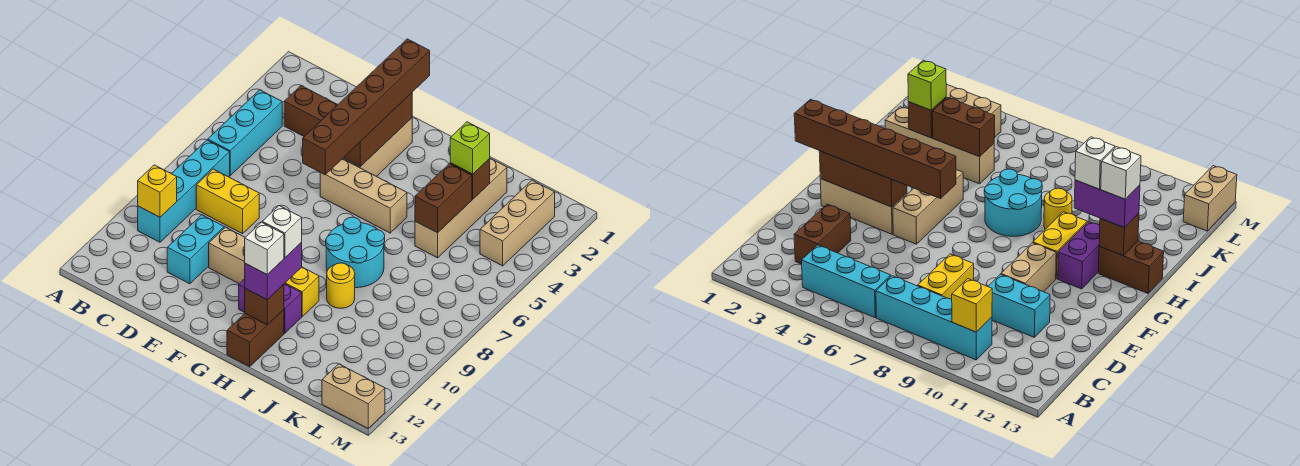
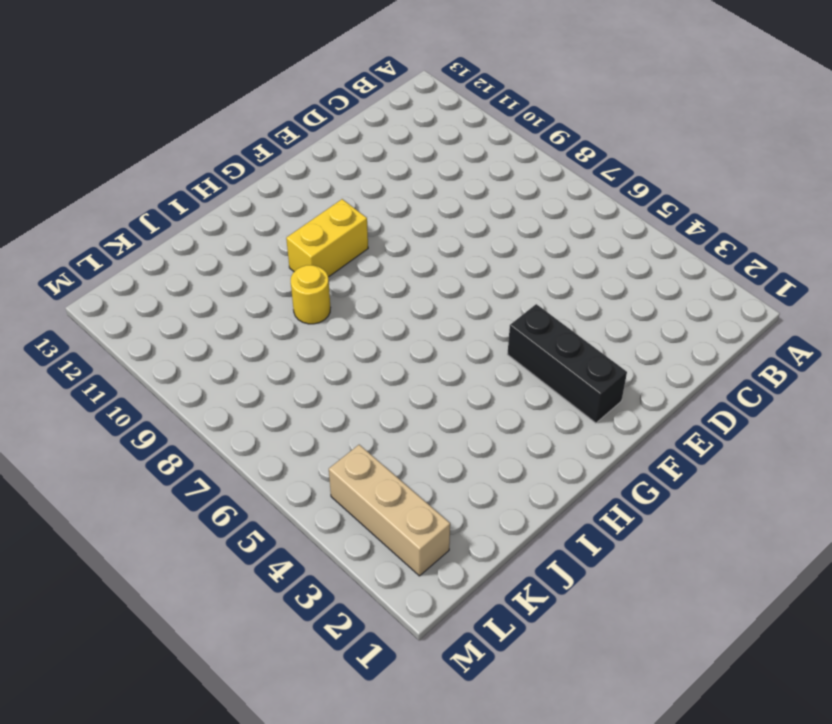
black 1x3 brick [507,304,627,423] -> tan 1x3 brick [343,118,412,176]
none -> cyan 1x3 brick [208,90,282,175]
none -> cyan 1x4 brick [138,140,230,242]
none -> brown 1x2 brick [284,86,338,136]

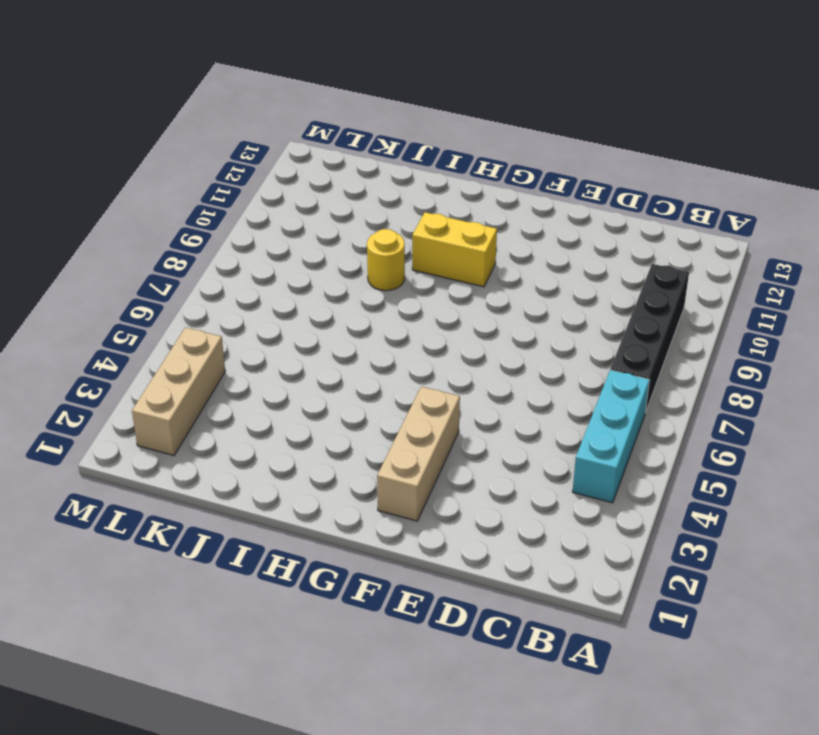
black 1x4 brick [611,264,689,413] -> cyan 1x4 brick [138,140,230,242]
none -> brown 1x2 brick [284,86,338,136]
none -> yellow 1x2 brick [196,169,259,234]
none -> cyan 1x2 brick [167,215,224,284]

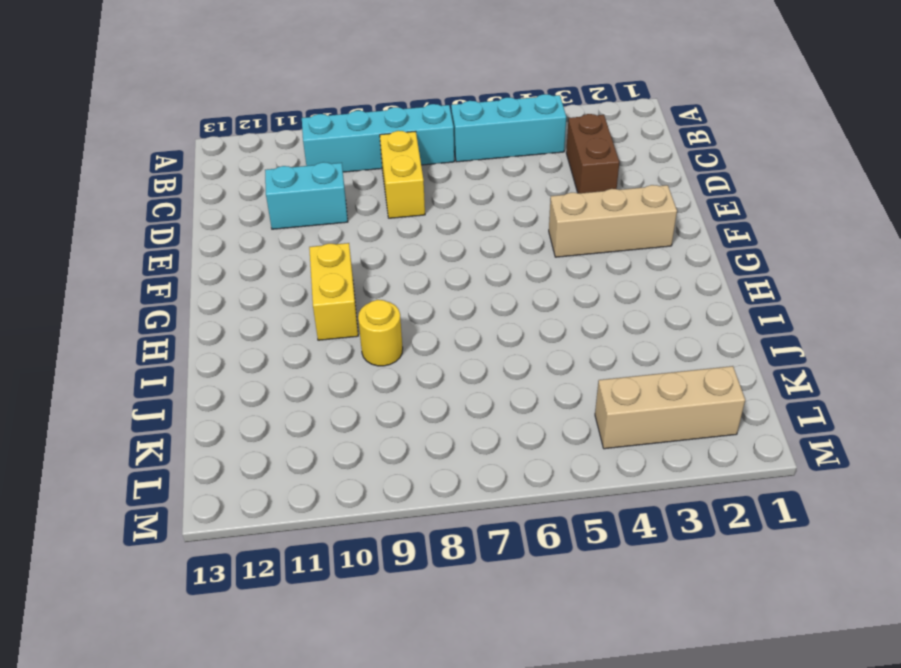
none -> tan 1x2 brick [209,227,245,284]
none -> tan 1x3 brick [320,159,407,233]
none -> purple 1x2 brick [239,279,302,333]

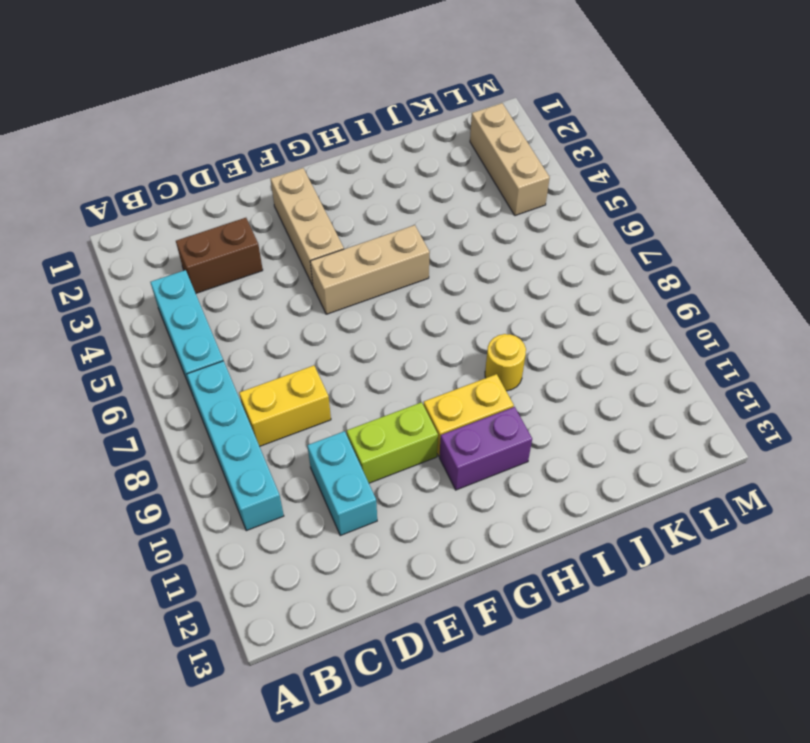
lime 1x2 brick [347,402,438,483] -> tan 1x2 brick [209,227,245,284]
none -> cyan 2x2 round brick [326,217,385,288]
none -> brown 1x2 brick [227,310,284,367]
none -> tan 1x4 brick [415,158,507,258]

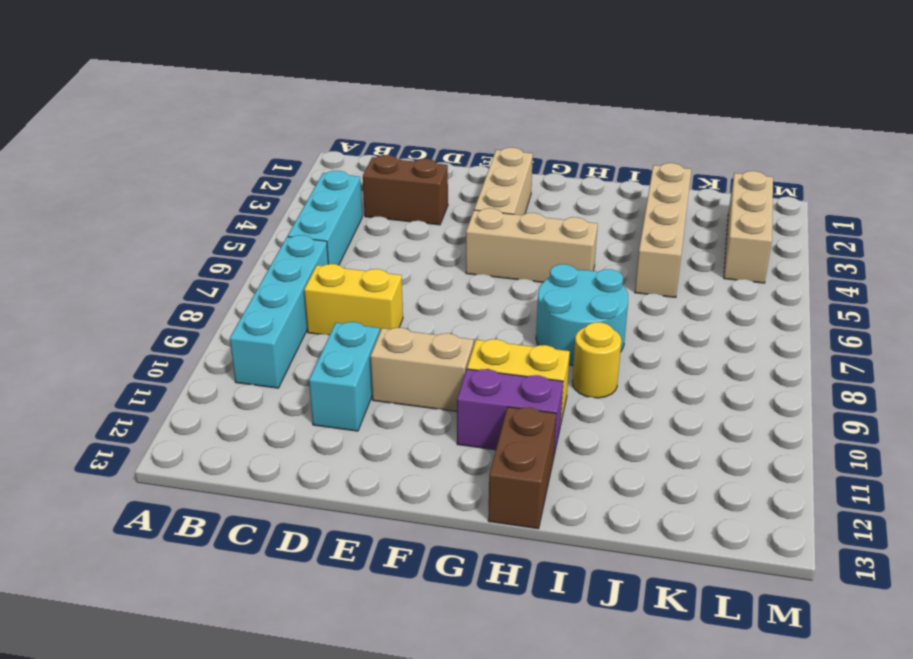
none -> tan 1x2 brick [322,364,385,428]
none -> yellow 1x1 brick [138,165,177,217]
none -> brown 1x3 brick [344,93,412,167]

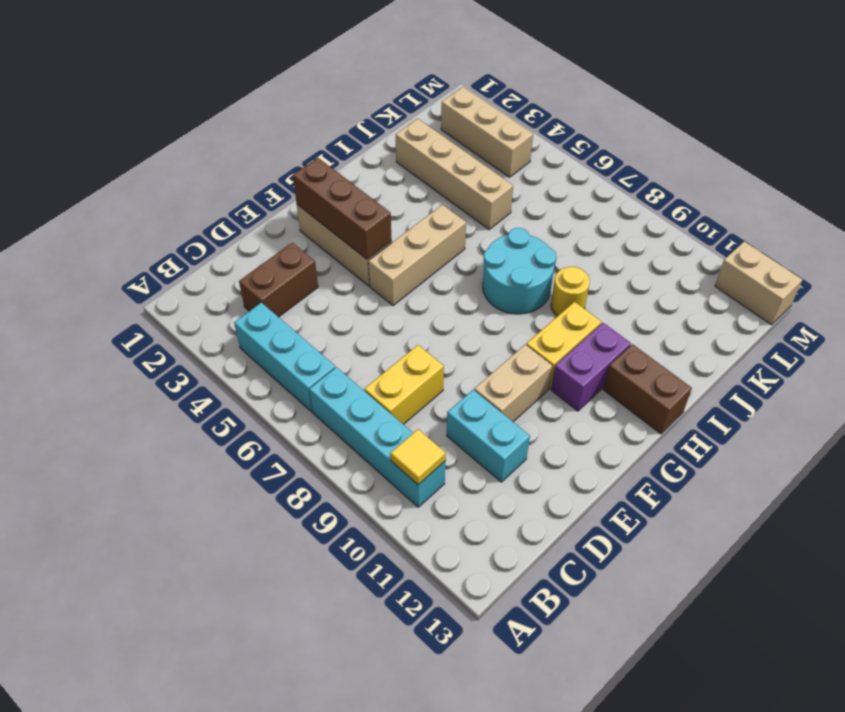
yellow 1x1 tile [390,429,446,485] -> yellow 1x1 brick [138,165,177,217]
tan 1x2 brick [715,241,802,325] -> tan 1x2 brick turned to [322,364,385,428]
none -> brown 1x1 brick [245,284,284,325]
none -> brown 1x1 brick [450,159,490,199]
none -> brown 1x2 brick [415,164,472,233]

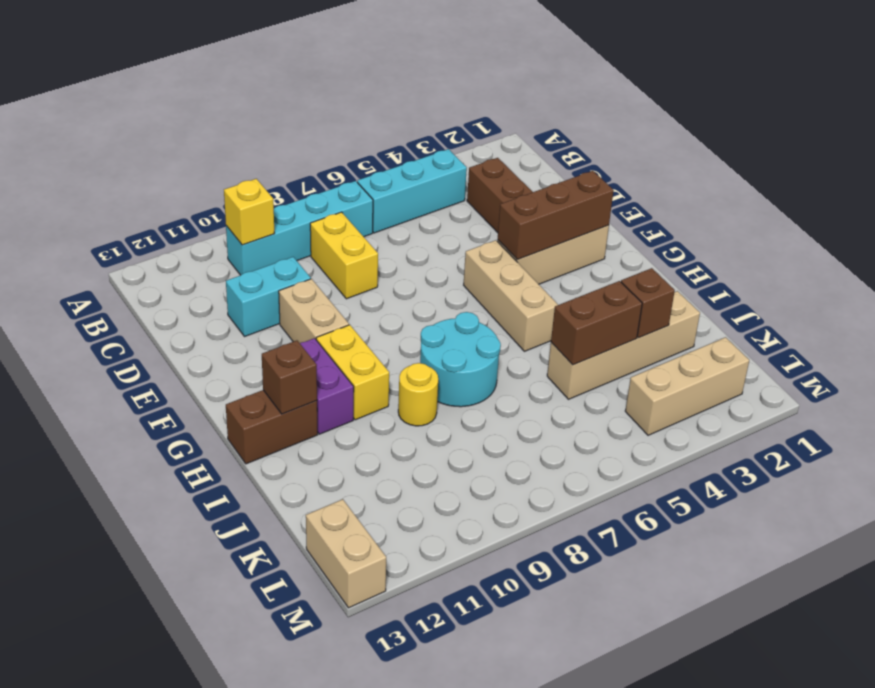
none -> brown 1x6 brick [303,39,430,175]
none -> purple 1x2 brick [245,242,302,300]
none -> lime 1x1 brick [450,122,490,174]

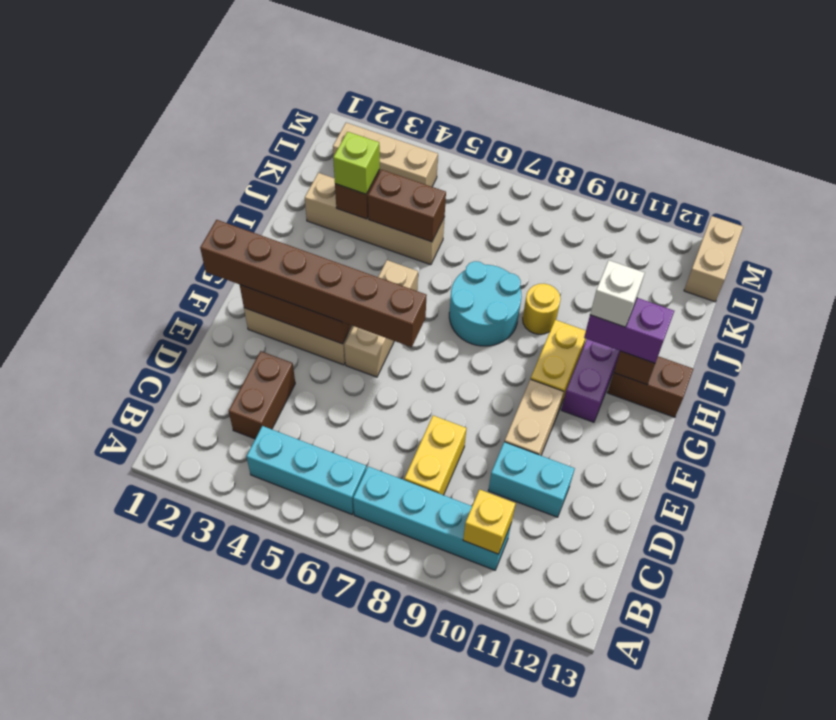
none -> white 1x1 brick [245,222,284,275]

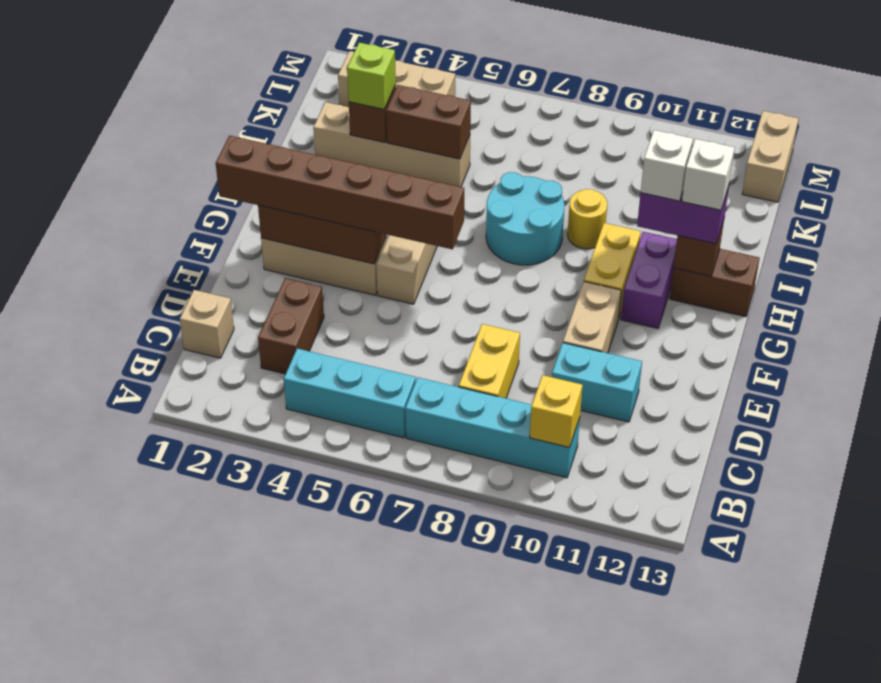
tan 1x1 brick [180,290,234,358] -> none

